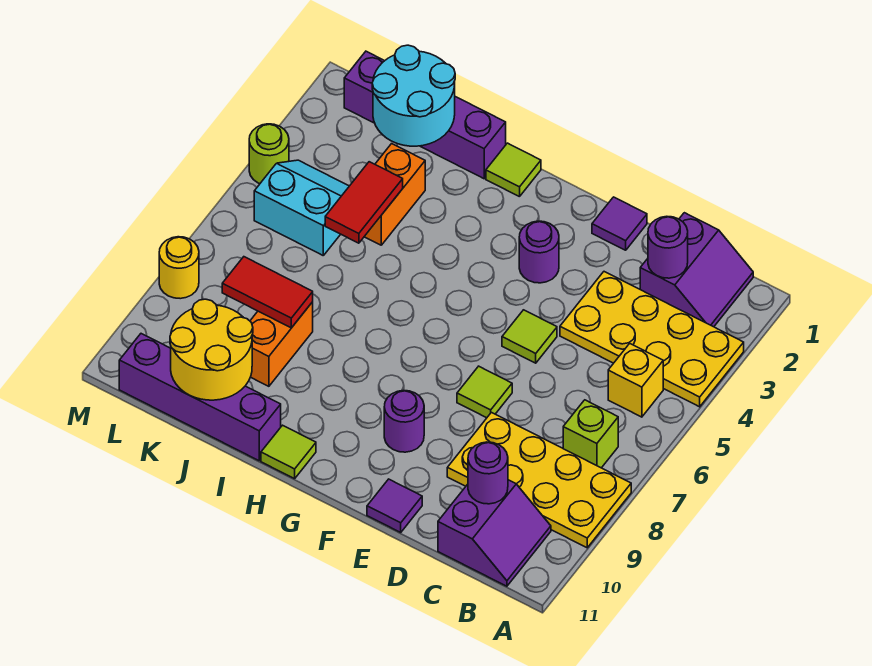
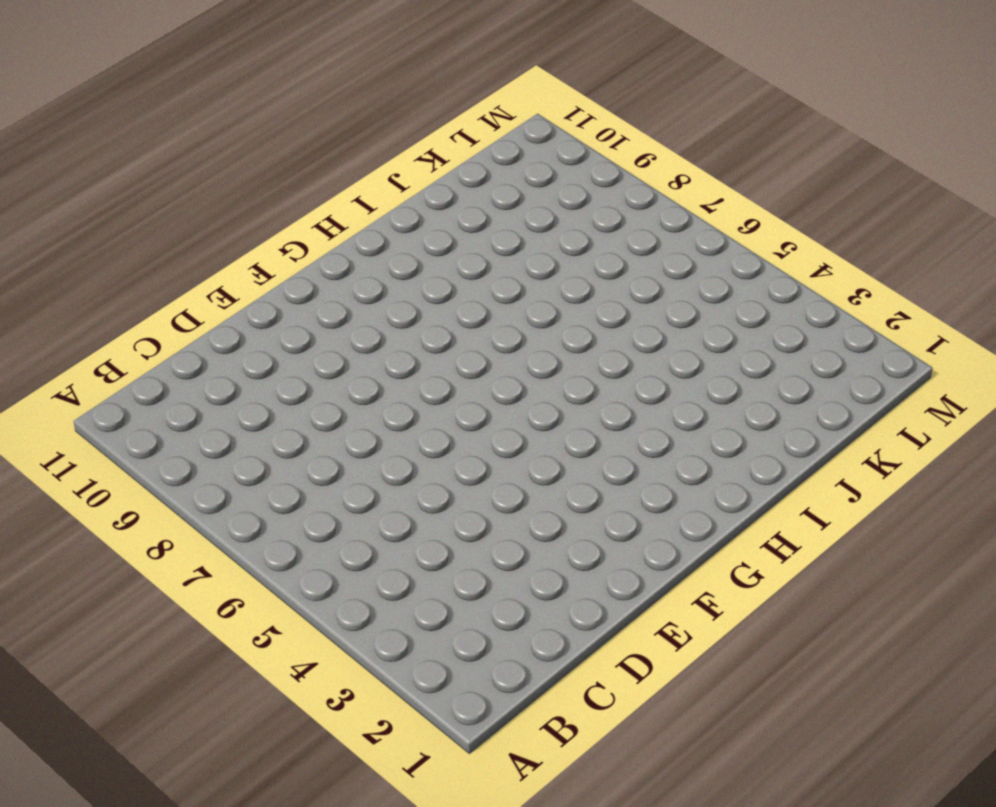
none -> yellow 2x4 plate [560,272,744,407]
none -> yellow 2x4 plate [447,413,631,548]
none -> purple 2x2 slope [640,213,753,327]

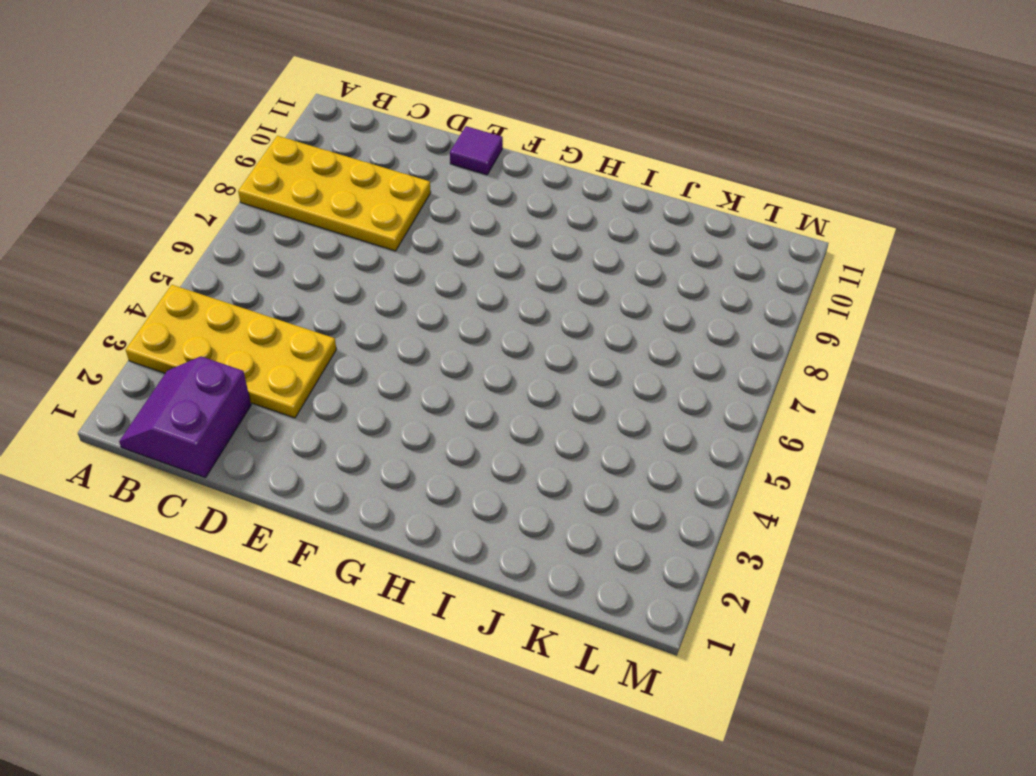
none -> yellow 1x1 brick [608,343,663,417]
none -> lime 1x1 brick [563,400,618,468]
none -> purple 2x2 slope [438,480,551,586]

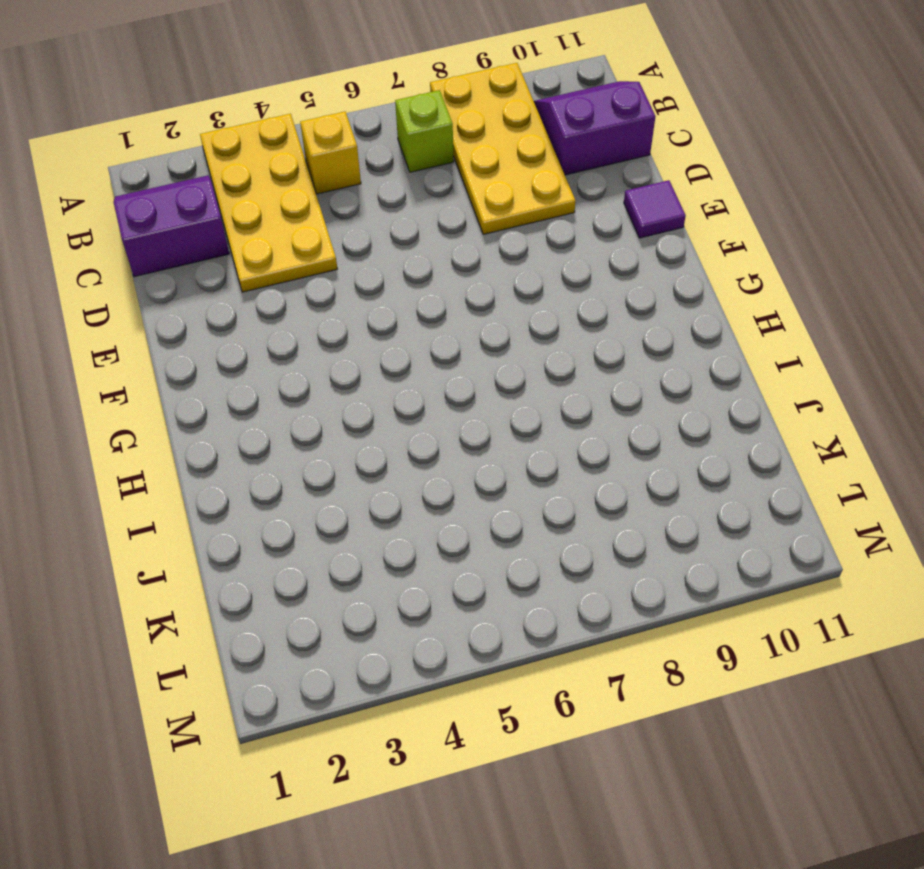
none -> purple 1x1 tile [592,197,647,250]
none -> lime 1x1 tile [502,310,557,363]
none -> lime 1x1 tile [457,366,512,418]

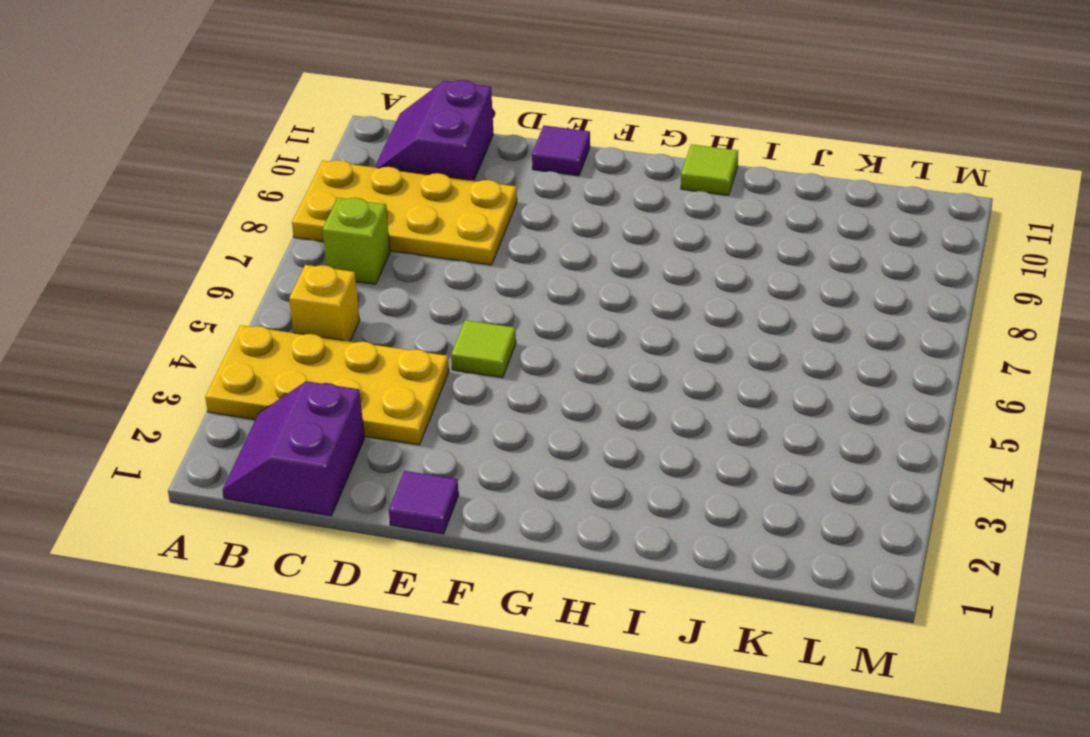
none -> lime 1x1 tile [457,366,512,418]
none -> purple 1x1 round brick [519,221,559,283]
none -> purple 1x1 round brick [384,391,424,452]

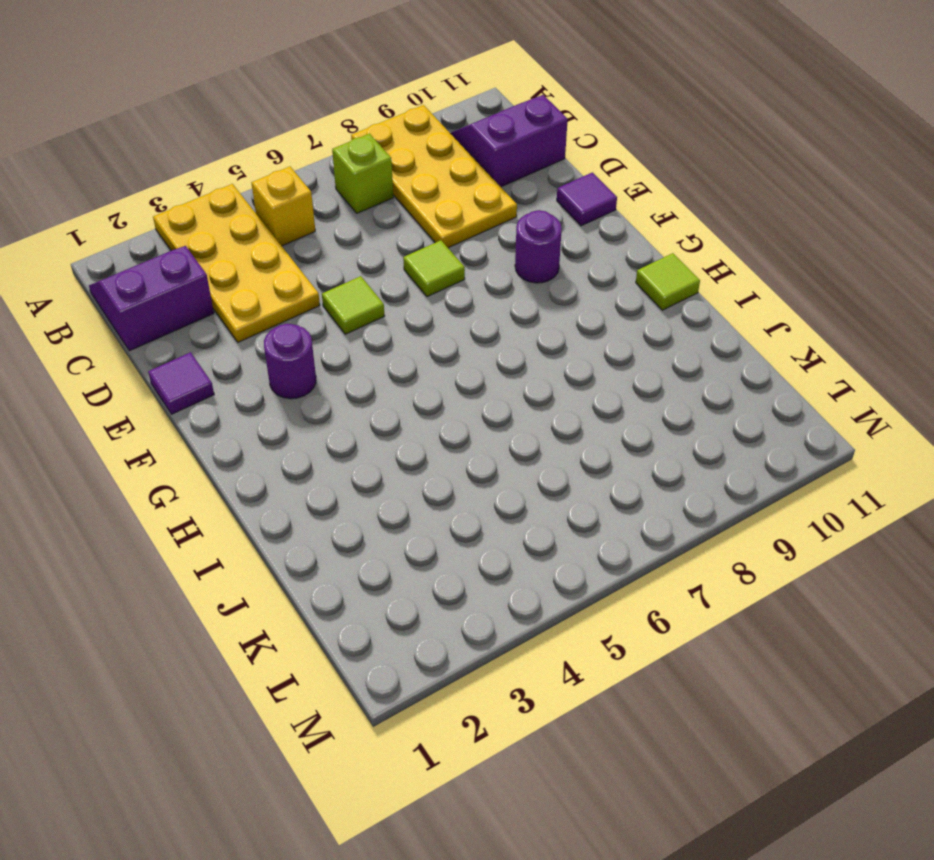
none -> lime 1x1 tile [486,143,541,197]
none -> purple 1x4 brick [344,51,506,179]
none -> purple 1x4 brick [119,334,281,461]

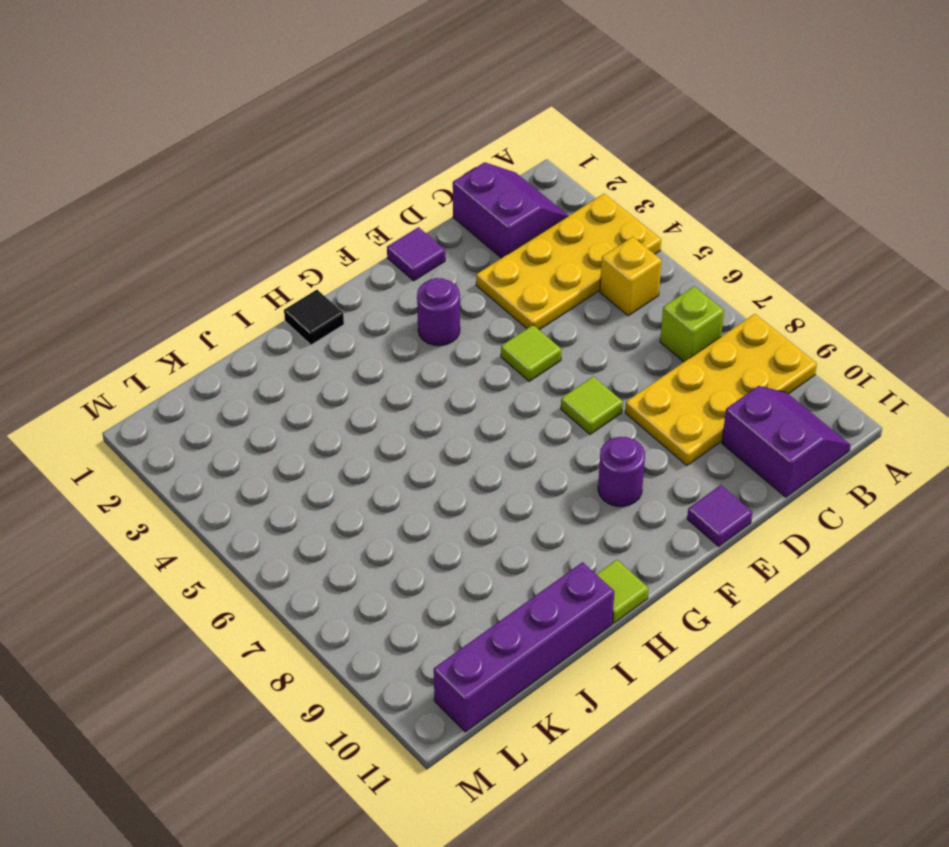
black 1x1 tile [284,290,344,345] -> lime 1x1 tile [486,143,541,197]
none -> purple 1x4 brick [344,51,506,179]
none -> orange 1x2 brick [364,144,425,245]
none -> orange 1x2 brick [250,302,313,386]

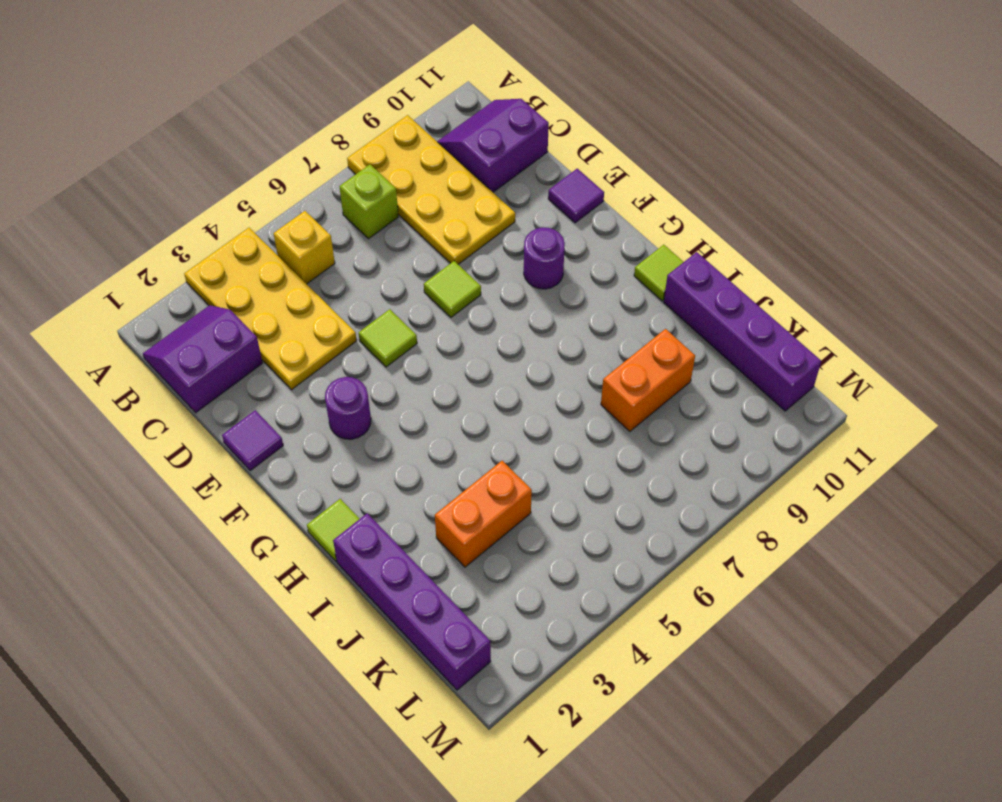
none -> cyan 2x2 slope [254,160,349,255]
none -> lime 1x1 round brick [249,124,289,184]
none -> yellow 1x1 round brick [159,237,199,299]

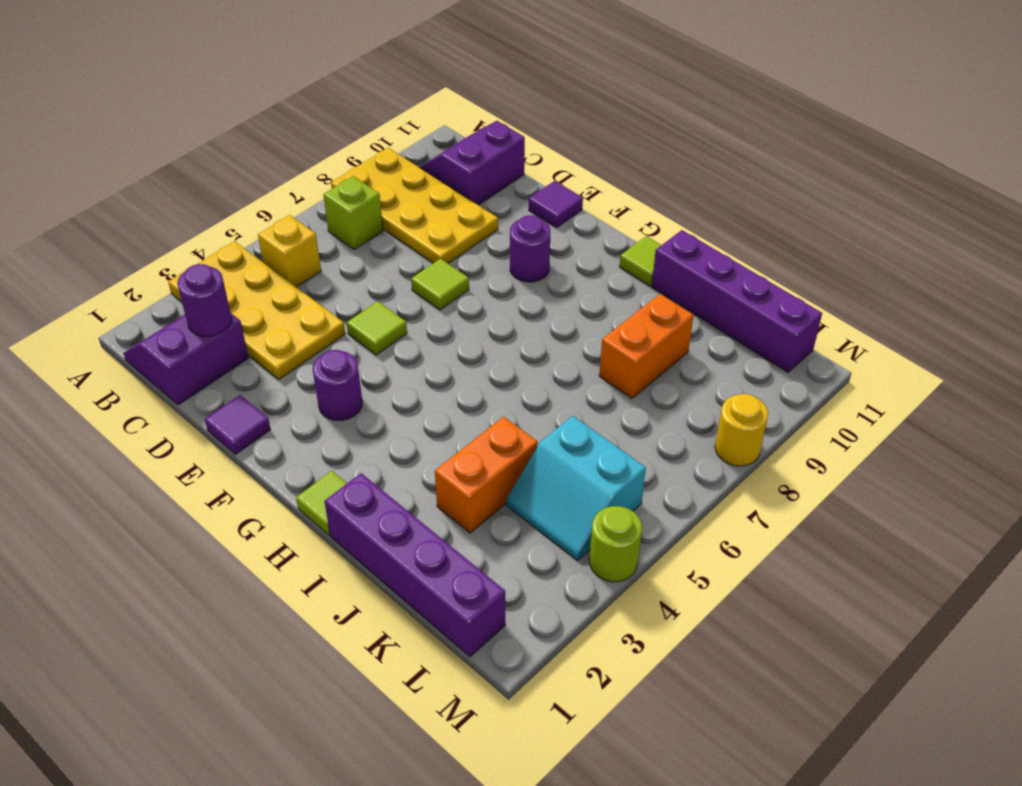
none -> purple 1x1 round brick [468,442,508,504]
none -> cyan 2x2 round brick [372,45,455,146]
none -> red 1x2 tile [325,162,403,243]

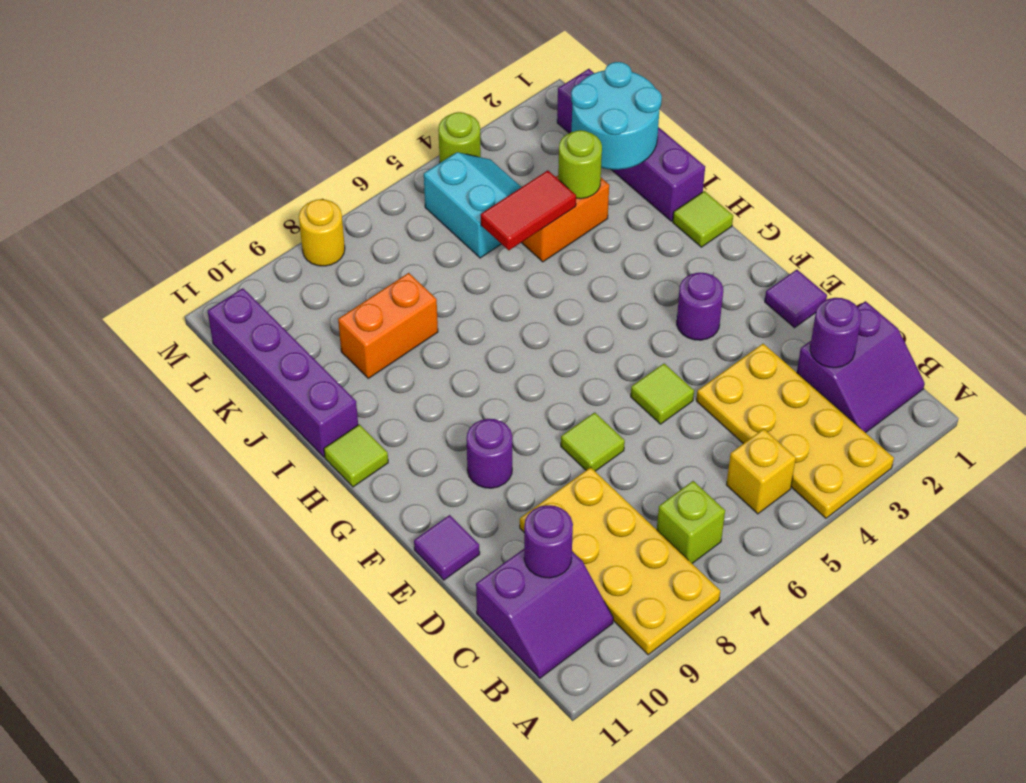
lime 1x1 round brick [558,130,602,199] -> none
none -> red 1x2 tile [222,257,313,328]
none -> yellow 2x2 round brick [170,299,253,400]

